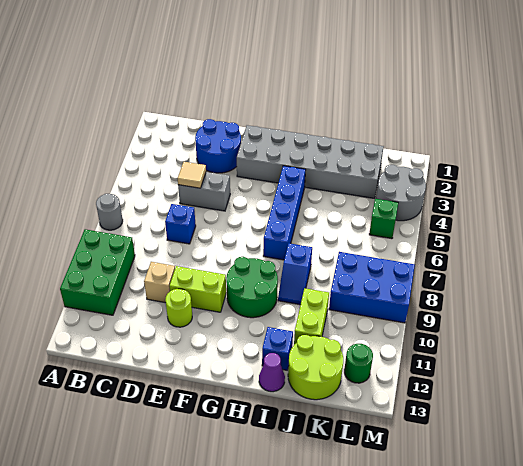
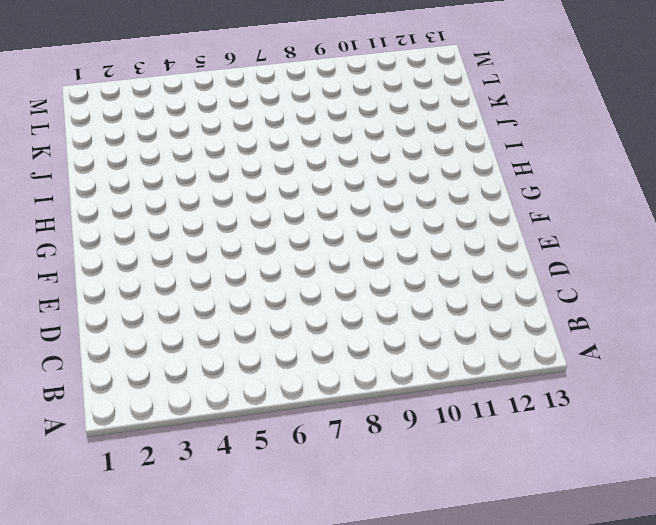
none -> grey 1x1 round brick [96,194,123,230]
none -> green 2x3 brick [60,229,135,315]
none -> blue 2x2 round brick [195,119,241,173]

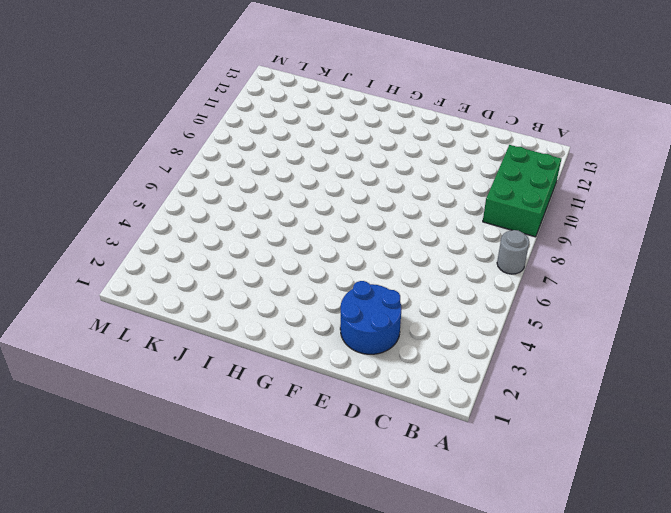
none -> grey 1x2 brick [178,172,230,211]
none -> blue 1x1 brick [165,204,196,244]
none -> tan 1x1 brick [144,262,175,303]

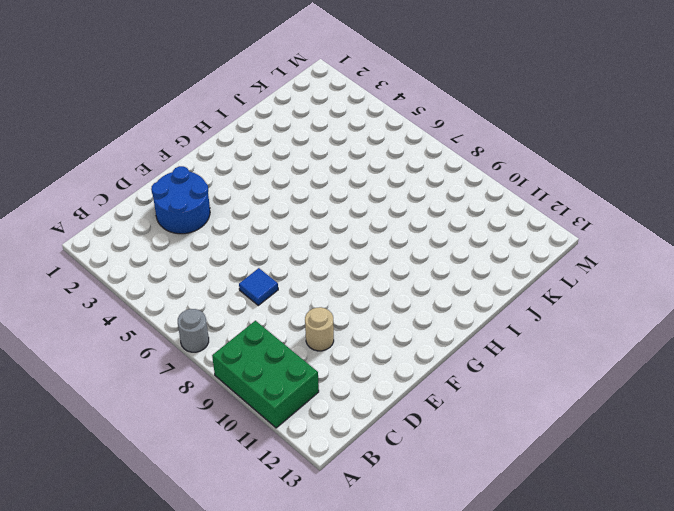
blue 1x1 tile [239,268,278,305] -> blue 1x1 brick [165,204,196,244]
tan 1x1 round brick [305,307,334,351] -> tan 1x1 brick [144,262,175,303]
none -> grey 1x2 brick [178,172,230,211]
none -> lime 1x2 brick [170,266,226,312]
none -> lime 1x1 round brick [165,289,192,327]

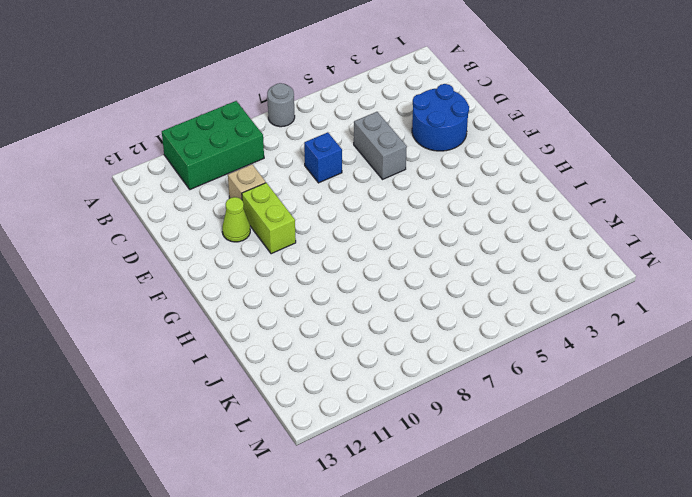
lime 1x1 cone [222,197,250,242] -> lime 1x1 round brick [165,289,192,327]
none -> grey 2x6 brick [237,125,384,198]
none -> green 2x2 round brick [226,257,278,318]
none -> blue 1x4 brick [263,166,305,260]

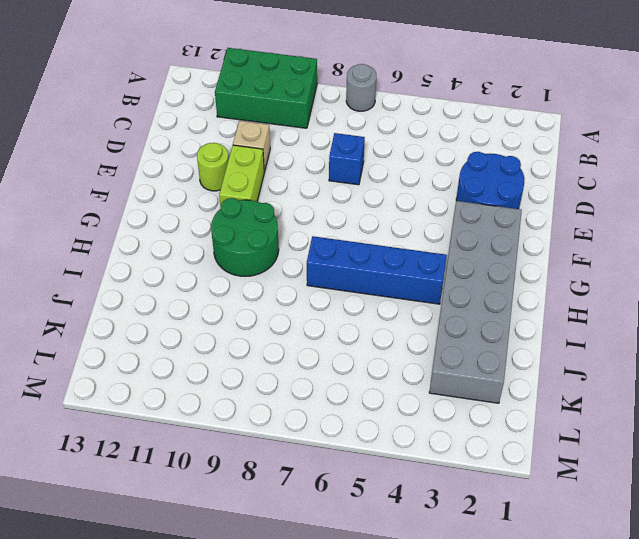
none -> grey 1x2 brick [178,172,230,211]
none -> blue 1x2 slope [278,243,312,305]
none -> blue 1x1 brick [262,327,293,370]

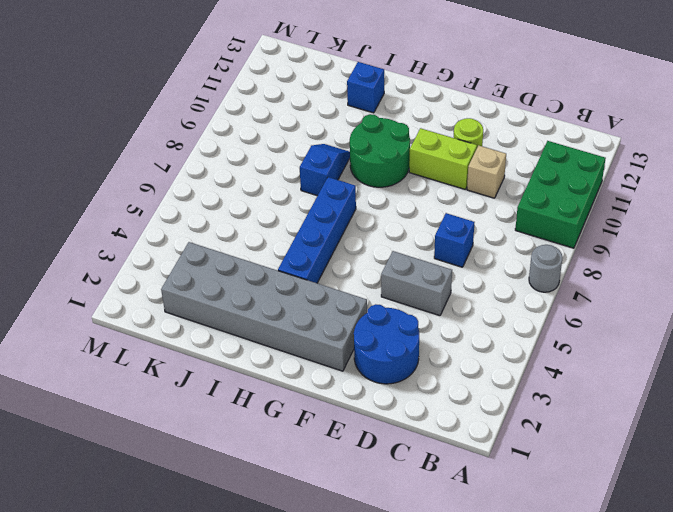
none -> purple 1x1 cone [259,353,285,392]
none -> lime 1x2 brick [294,288,329,344]
none -> lime 2x2 round brick [288,335,343,400]

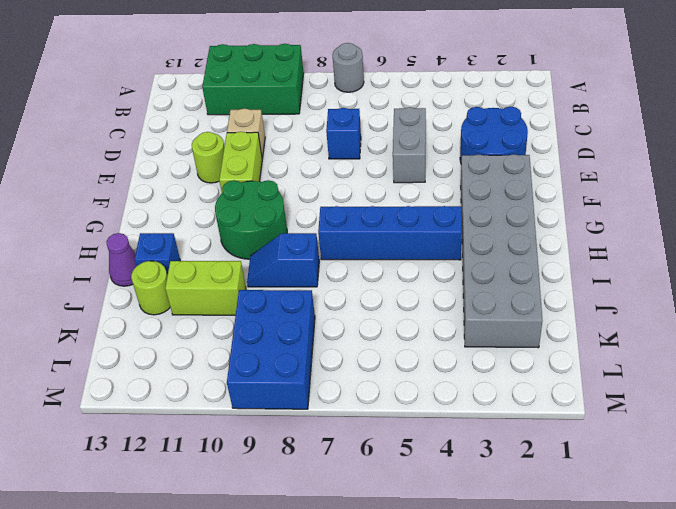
lime 1x1 round brick [131,261,170,315] -> lime 2x2 round brick [288,335,343,400]
none -> grey 2x2 round brick [376,165,426,221]
none -> green 1x1 brick [369,199,398,239]
none -> green 1x1 round brick [344,344,373,383]

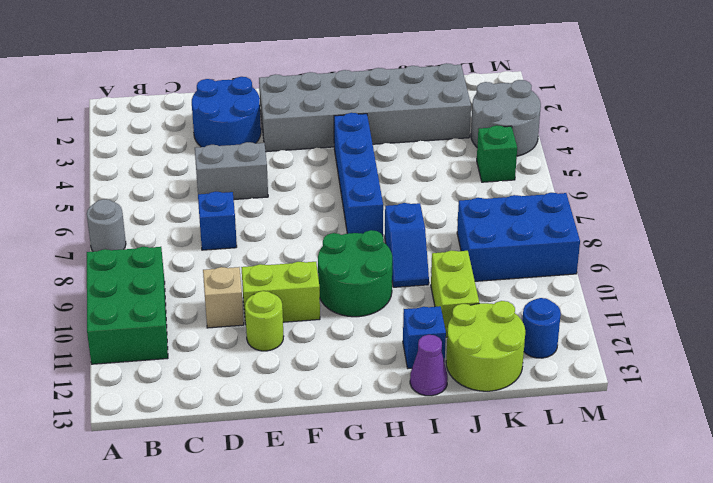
blue 1x1 round brick [522,298,561,358] -> green 1x1 round brick [344,344,373,383]
none -> tan 1x1 tile [178,162,206,188]

